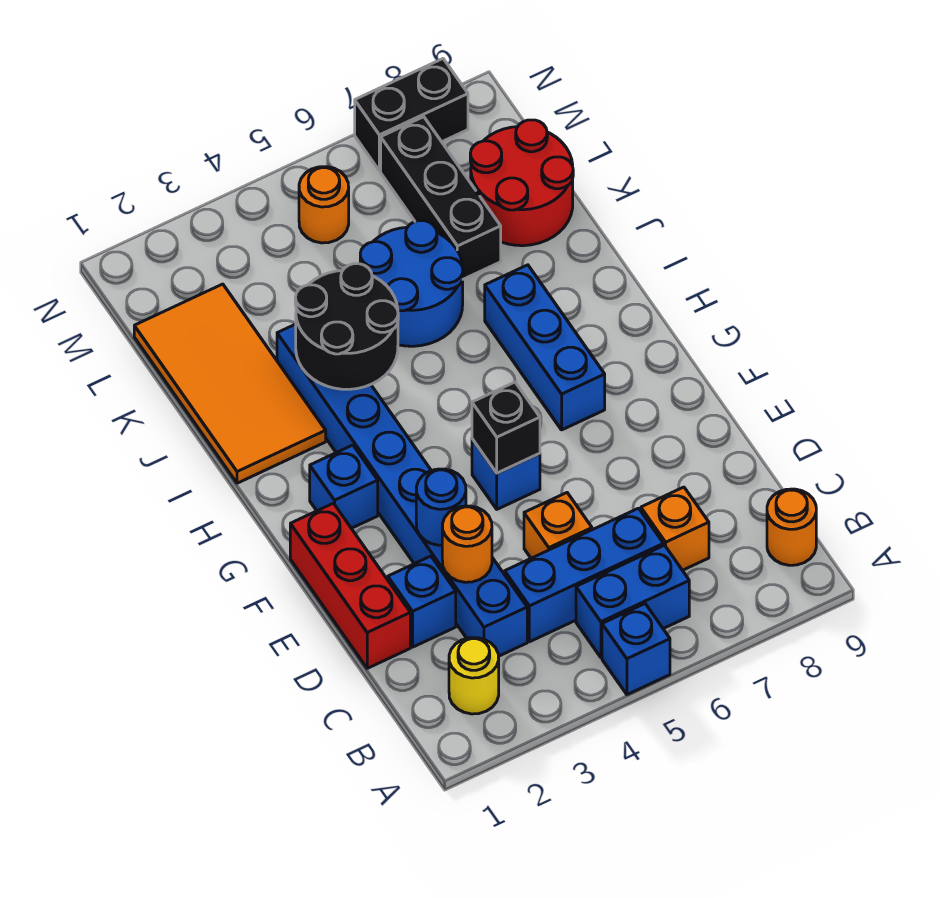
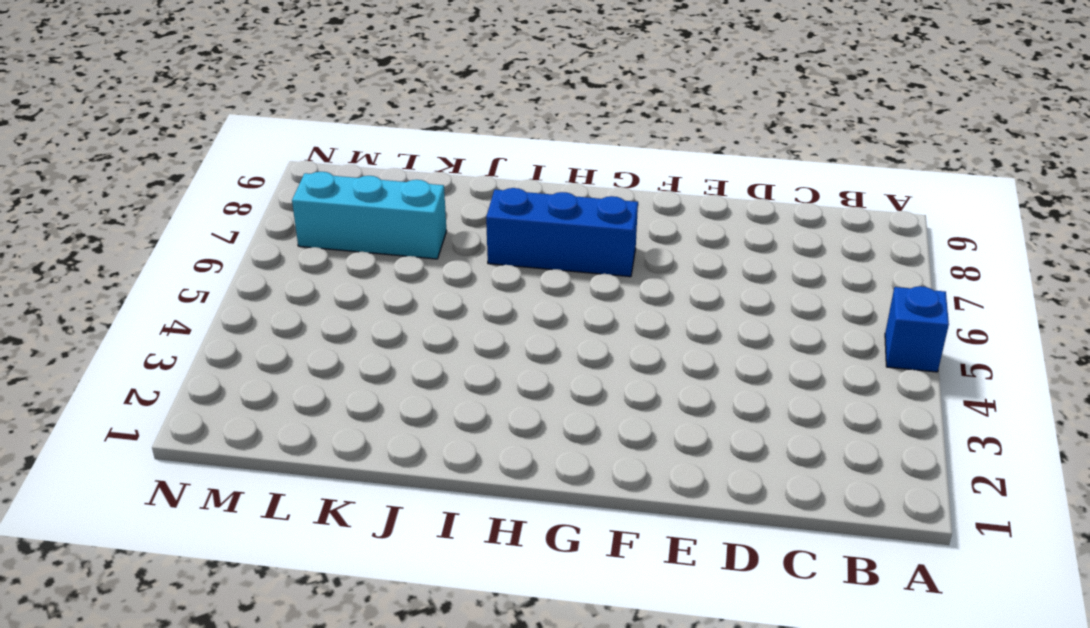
cyan 1x3 brick [292,172,446,259] -> black 1x3 brick [381,117,501,279]
none -> yellow 1x1 round brick [449,638,499,714]
none -> blue 1x2 brick [576,545,689,657]
none -> orange 1x1 round brick [767,489,816,565]

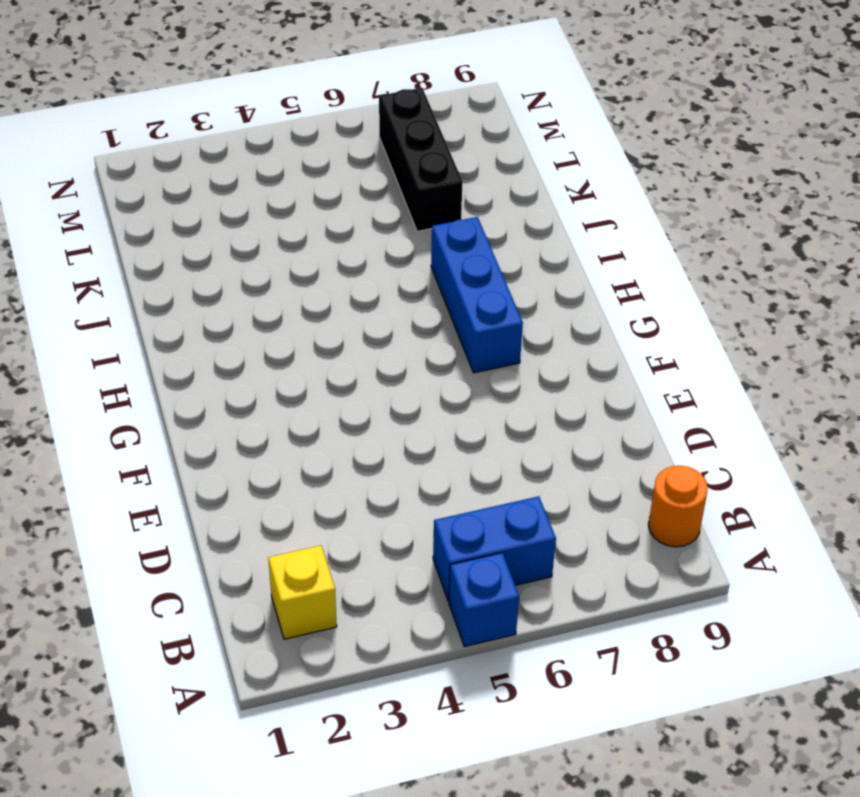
yellow 1x1 brick [268,546,337,639] -> yellow 1x1 round brick [449,638,499,714]
none -> blue 1x8 brick [277,324,527,656]
none -> blue 1x3 brick [505,508,663,642]
none -> orange 1x1 brick [641,487,709,570]

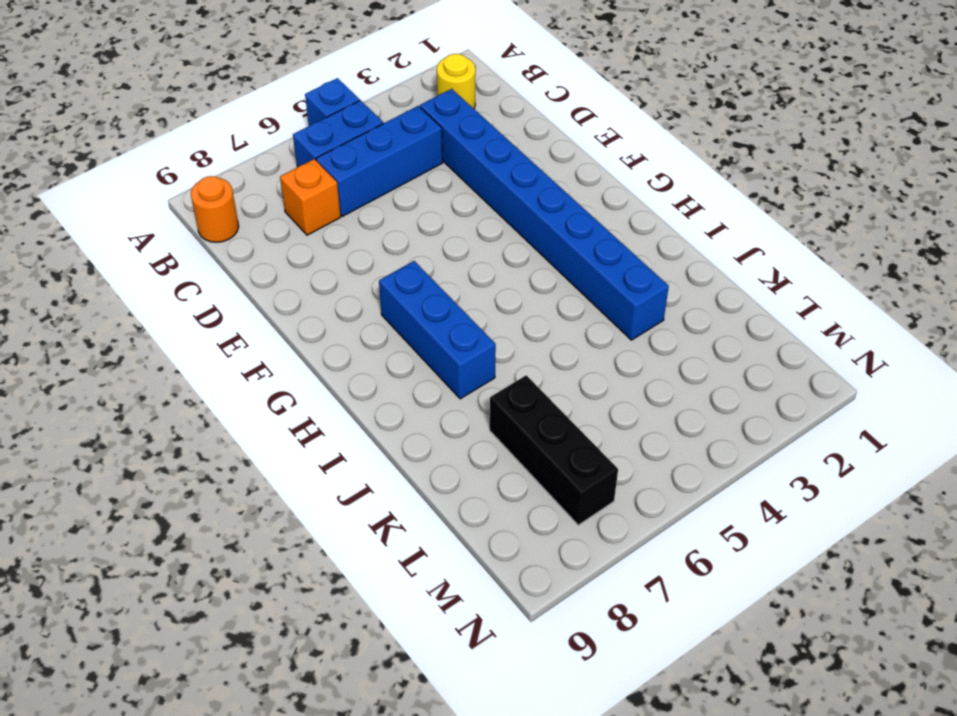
none -> red 1x3 brick [290,503,410,668]
none -> blue 1x1 brick [388,556,456,647]
none -> orange 1x1 brick [524,493,592,558]

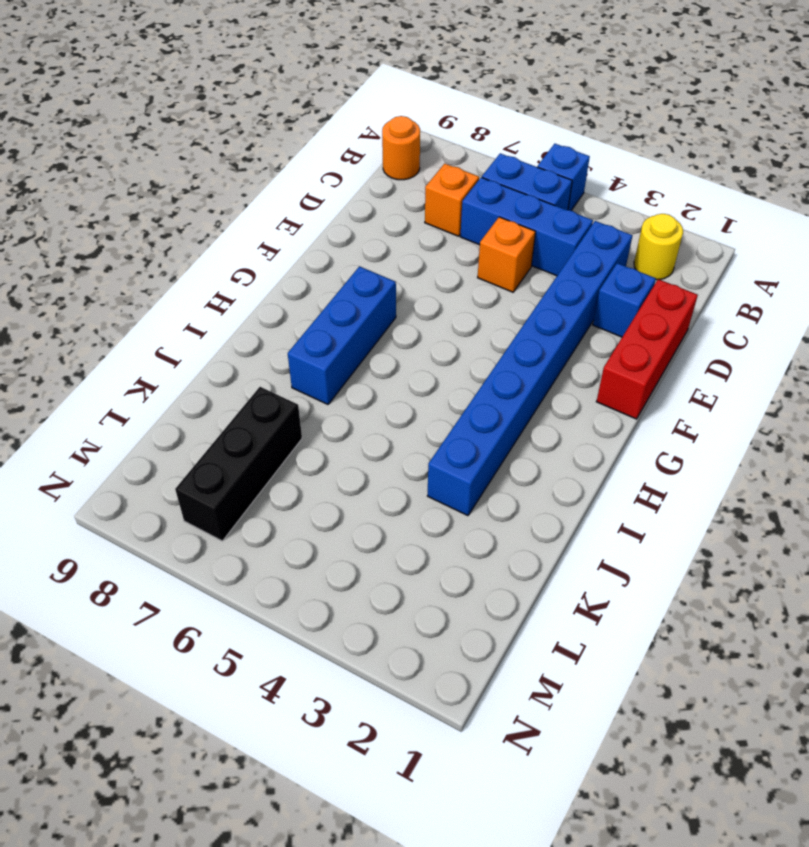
none -> blue 1x1 brick [472,439,540,509]
none -> blue 1x1 brick [310,445,378,528]
none -> orange 2x4 tile [134,284,326,483]

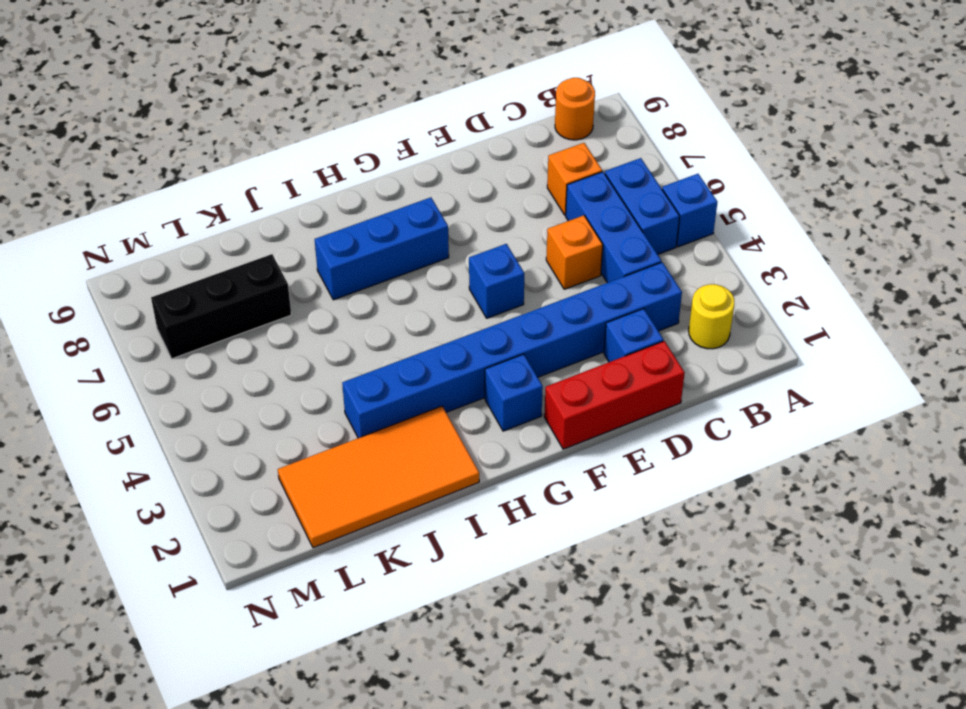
none -> blue 2x2 round brick [360,221,463,346]
none -> red 2x2 round brick [470,120,573,246]
none -> orange 1x1 round brick [299,167,349,243]

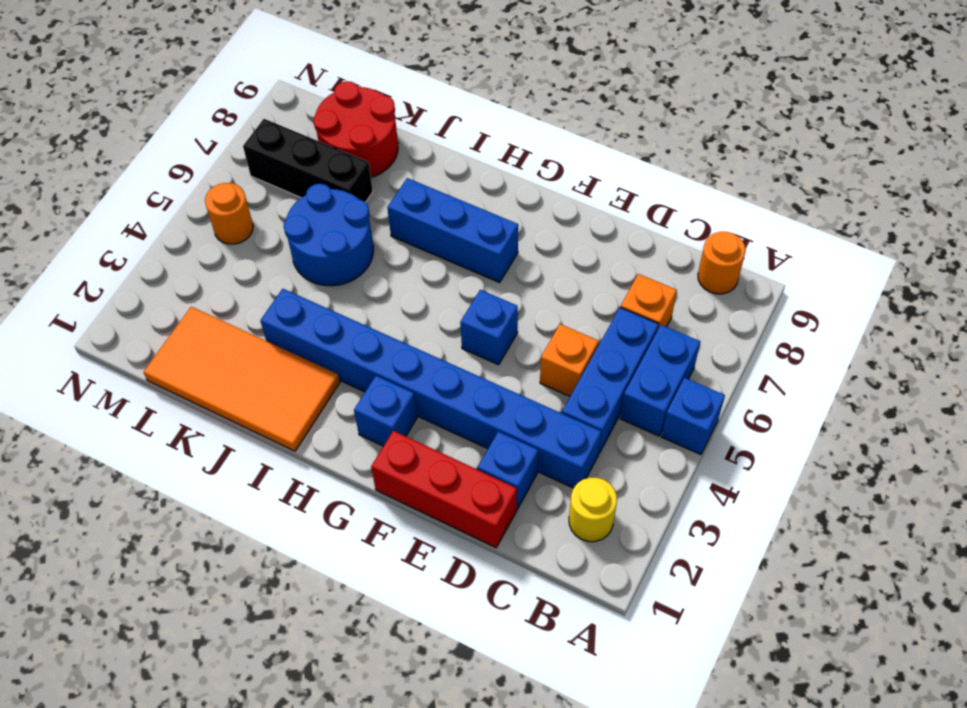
none -> black 1x2 brick [355,59,468,171]
none -> orange 1x1 round brick [442,506,492,582]
none -> blue 1x1 round brick [416,469,466,545]

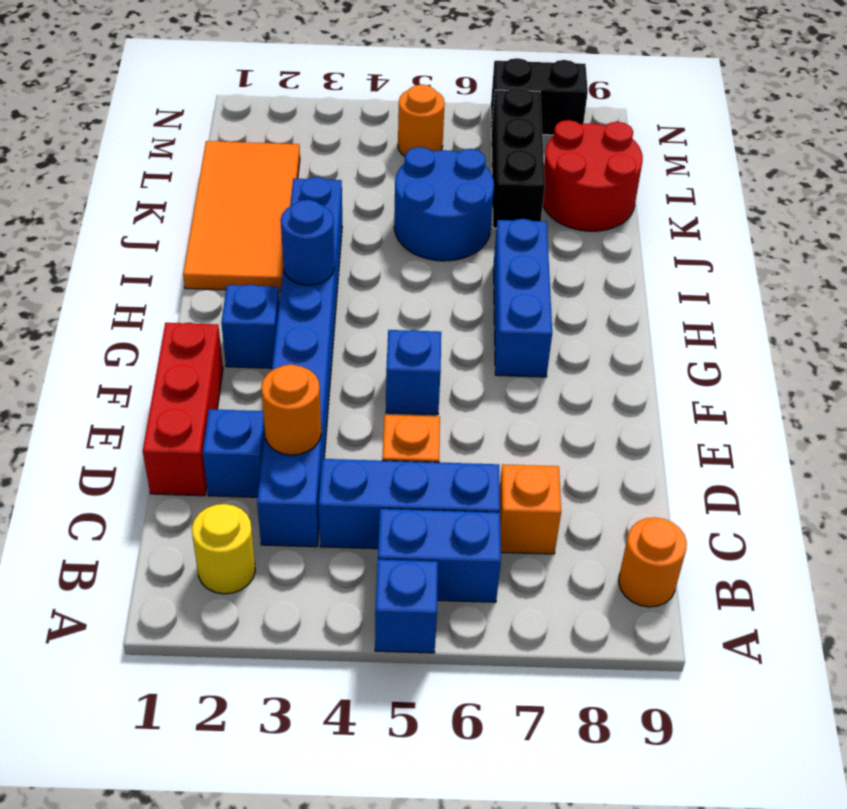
blue 1x1 round brick [281,200,335,285] -> blue 1x1 round brick moved to [416,469,466,545]
none -> black 1x1 brick [472,382,540,473]
none -> black 2x2 round brick [295,264,398,389]

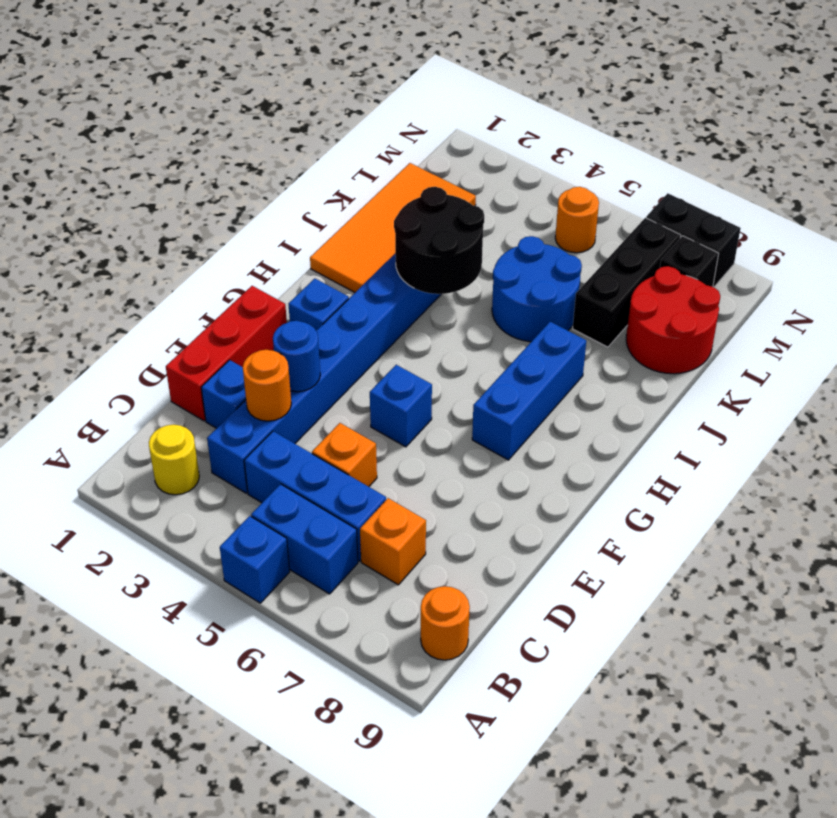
black 1x1 brick [660,236,719,287] -> black 1x1 brick moved to [472,382,540,473]

